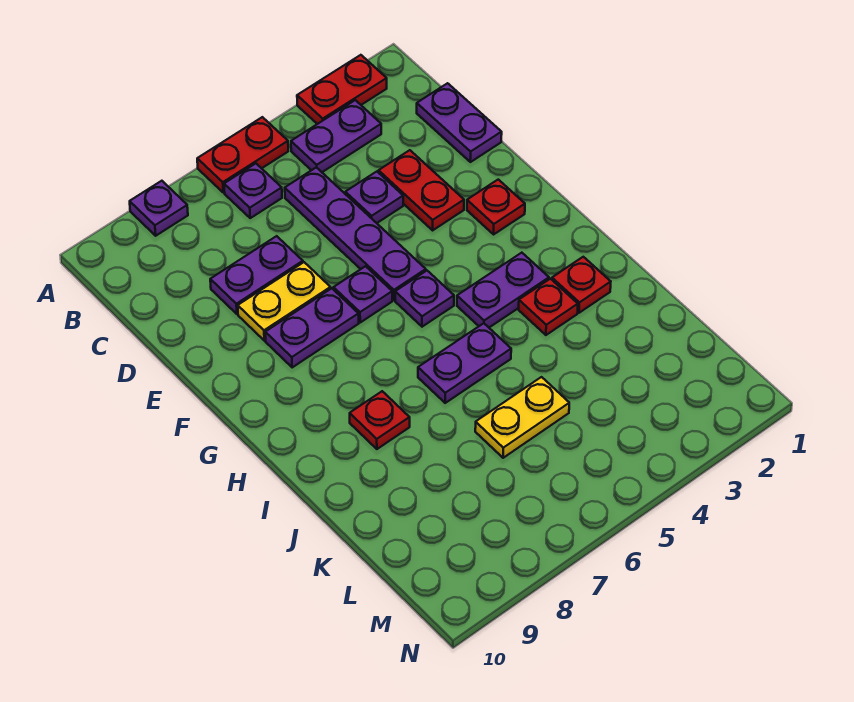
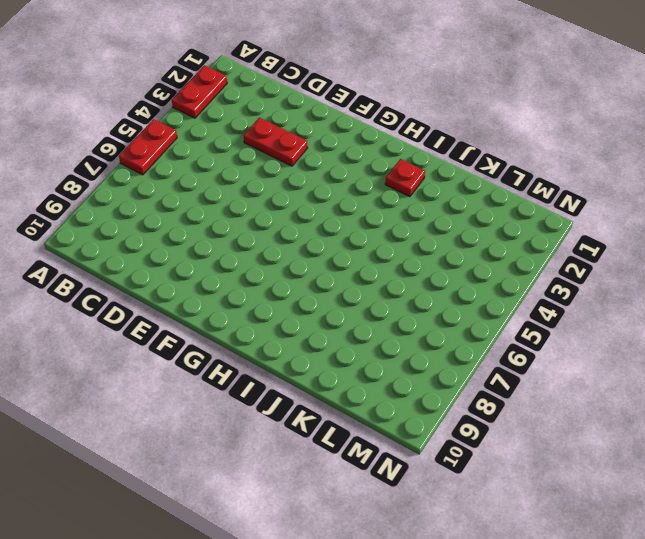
none -> purple 1x1 plate [130,181,188,236]
none -> purple 1x2 plate [291,100,381,172]
none -> purple 1x1 plate [224,164,282,218]

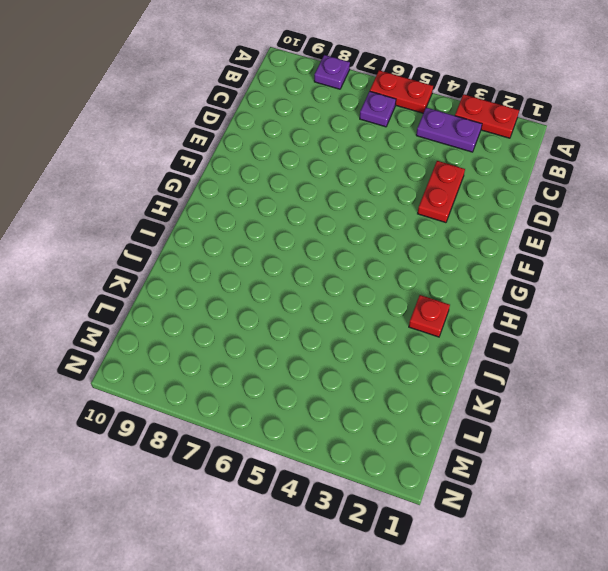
none -> purple 1x2 plate [417,83,502,162]
none -> purple 1x4 plate [285,167,426,300]
none -> purple 1x1 plate [345,172,403,223]

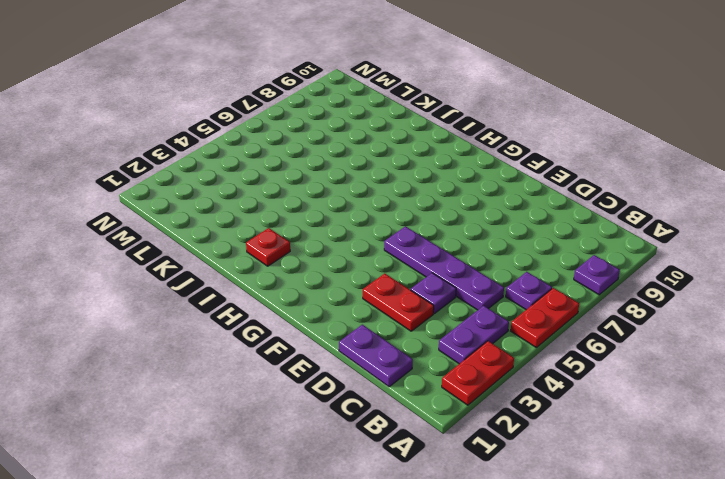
none -> purple 1x2 plate [210,236,303,314]
none -> yellow 1x2 plate [238,262,331,341]
none -> red 1x1 plate [467,180,525,234]

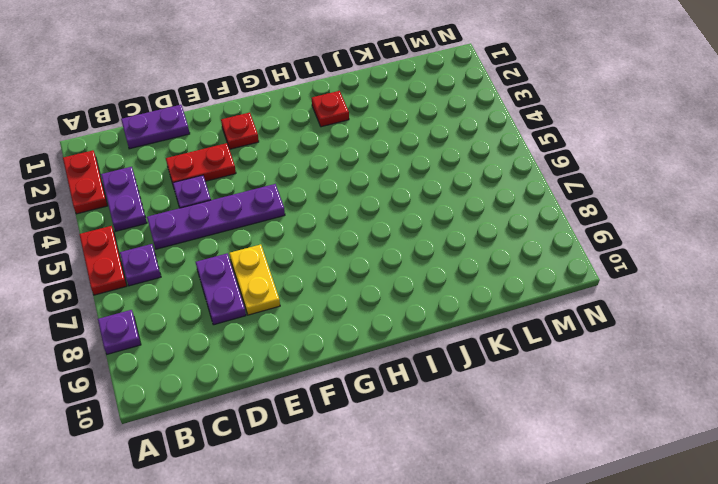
none -> purple 1x1 plate [334,266,392,322]
none -> purple 1x2 plate [265,288,359,367]
none -> purple 1x1 plate [395,271,454,327]

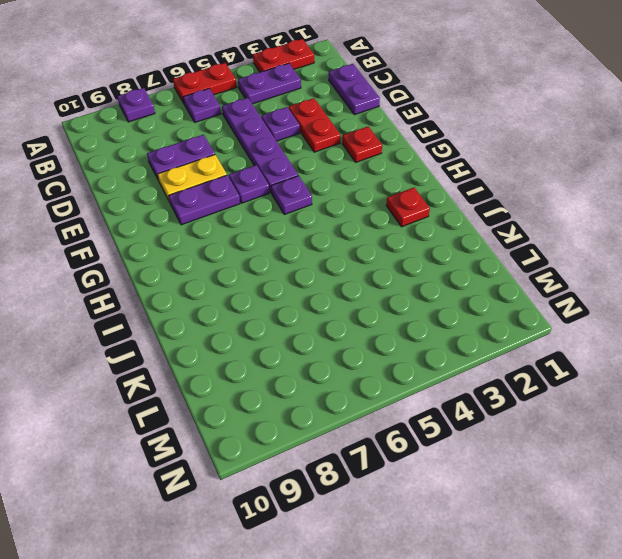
none -> purple 1x2 plate [457,253,549,327]
none -> red 1x1 plate [519,279,578,335]
none -> purple 1x2 plate [418,323,511,403]

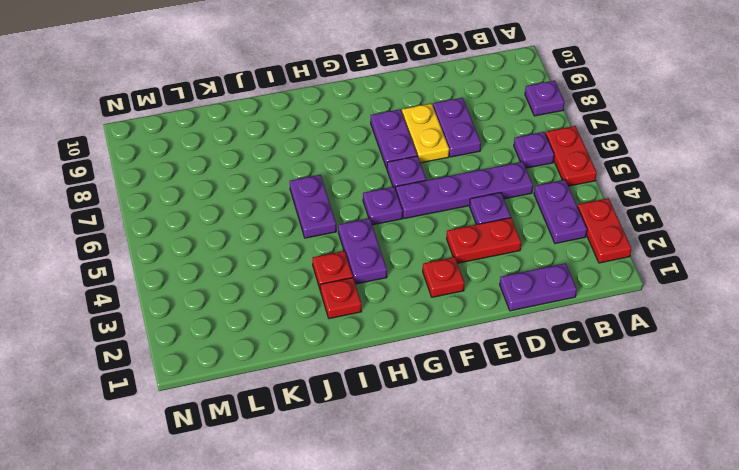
none -> red 1x1 plate [350,391,410,449]
none -> yellow 1x2 plate [475,377,569,458]

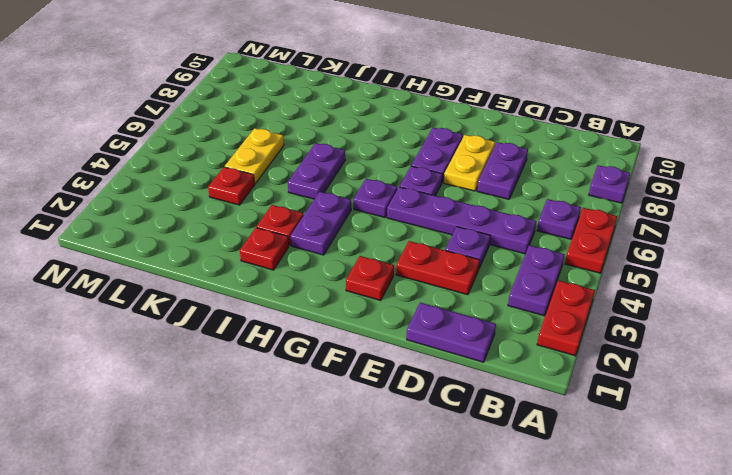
red 1x1 plate [208,167,255,205] -> red 1x1 plate moved to [350,391,410,449]

